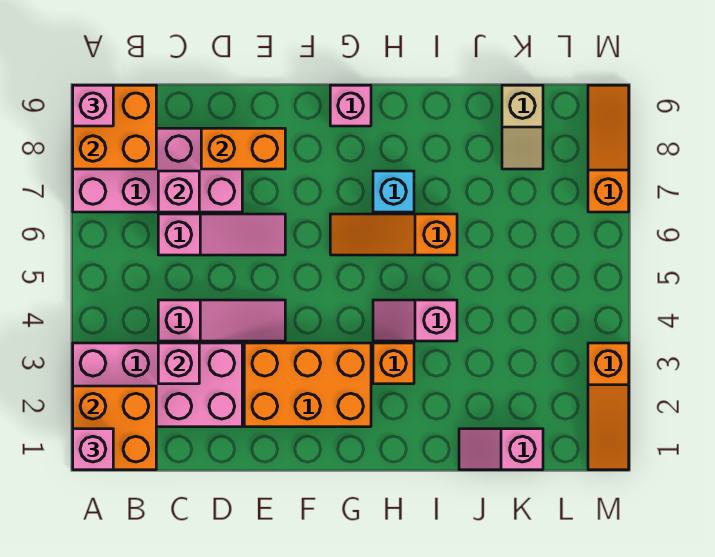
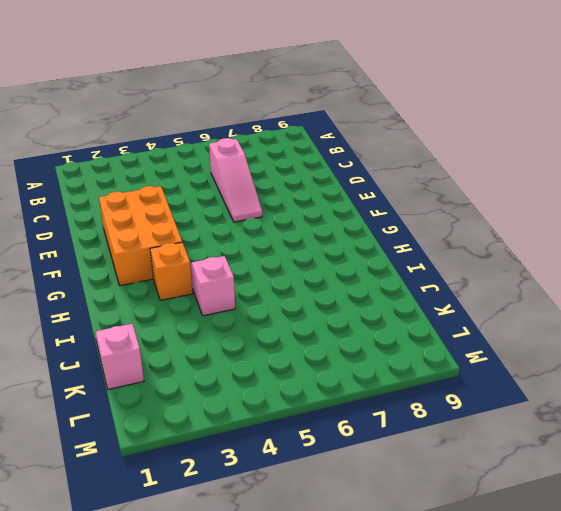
none -> pink 2x4 brick [73,343,242,427]
none -> pink 2x4 brick [73,128,242,212]
none -> pink 1x3 slope [158,300,285,341]

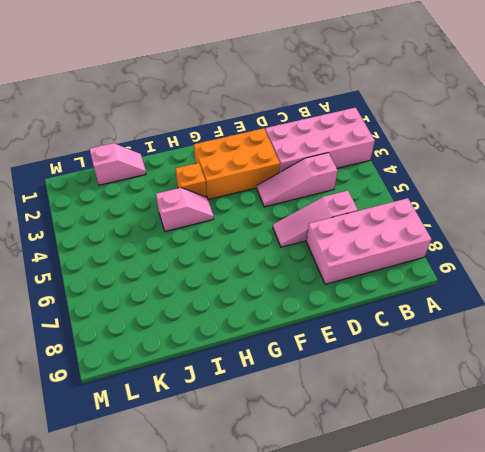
none -> orange 1x3 slope [330,214,457,255]
none -> pink 1x1 brick [330,85,371,126]
none -> cyan 1x1 brick [373,171,414,212]

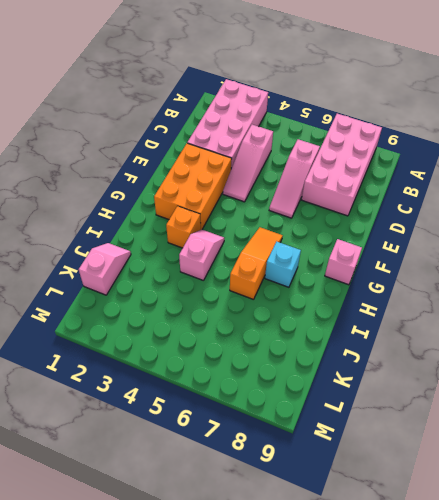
none -> tan 1x2 slope [502,85,543,169]
none -> orange 1x3 slope [588,343,629,470]
none -> orange 1x3 slope [588,85,629,212]

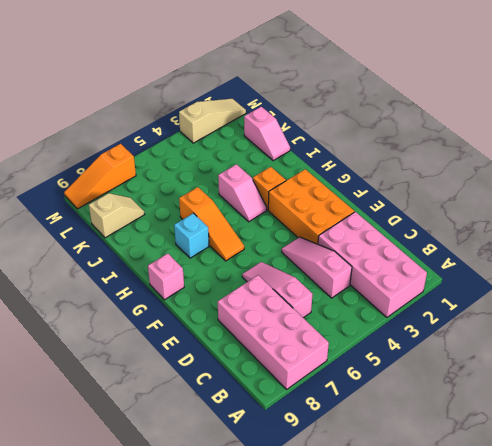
tan 1x3 slope [179,99,246,143] -> orange 1x3 slope [588,343,629,470]
none -> orange 2x2 brick [73,386,156,470]
none -> orange 2x2 brick [73,85,156,169]
none -> pink 1x1 brick [158,343,199,384]

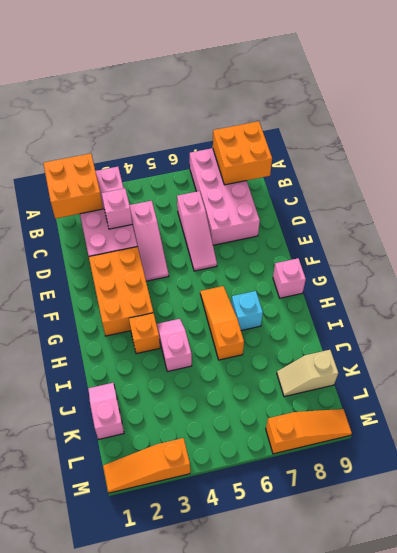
none -> pink 1x1 brick [158,171,199,212]
none -> orange 1x2 brick [201,128,285,169]
none -> pink 1x1 brick [73,429,113,470]

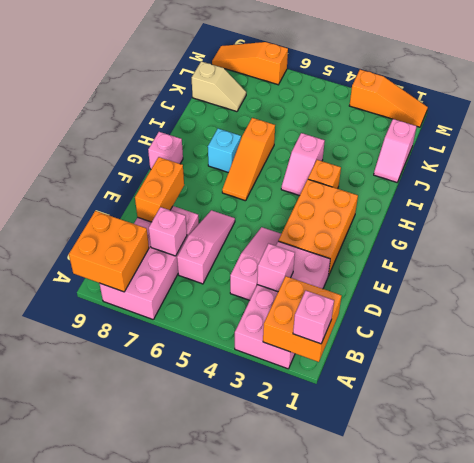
none -> pink 1x1 brick [73,85,113,126]

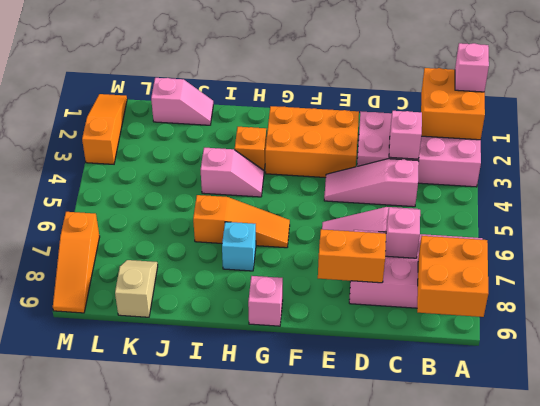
none -> pink 1x1 brick [73,85,113,126]

